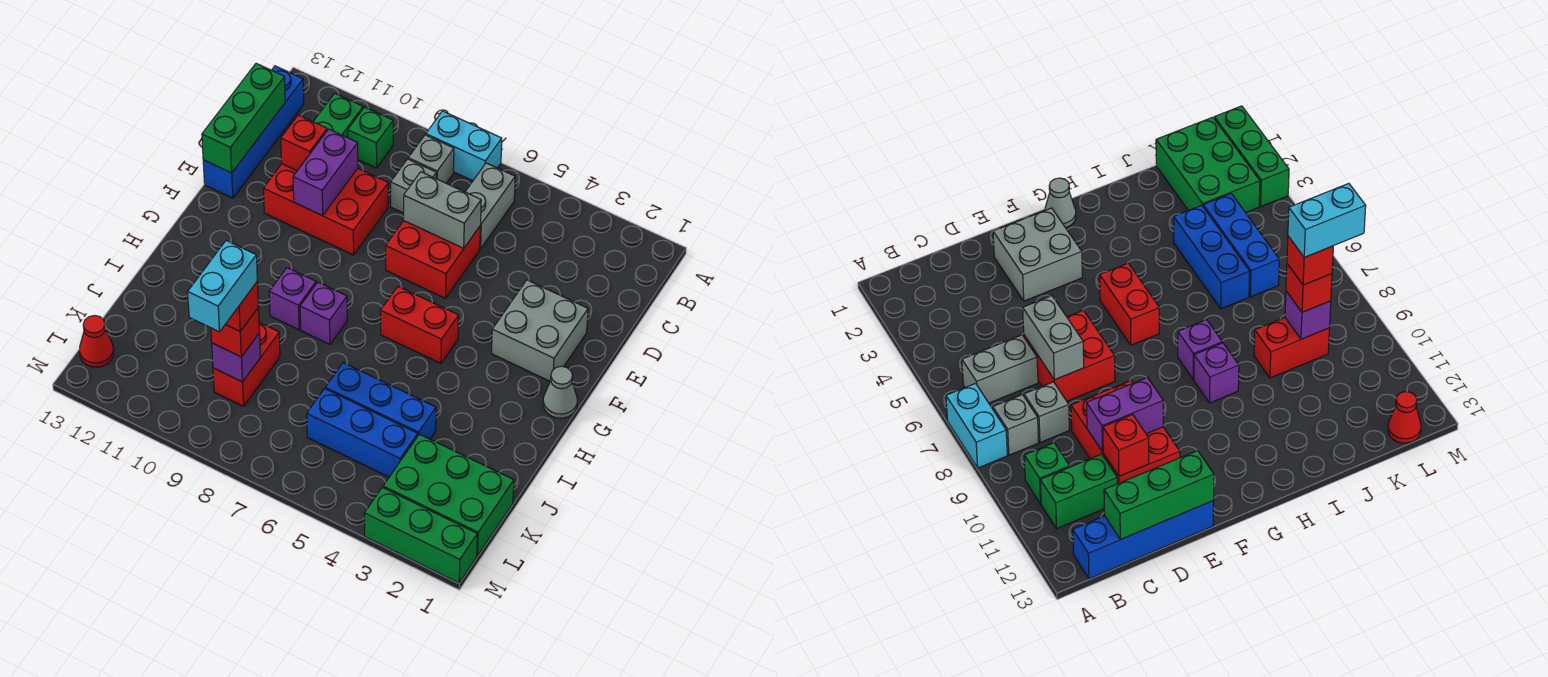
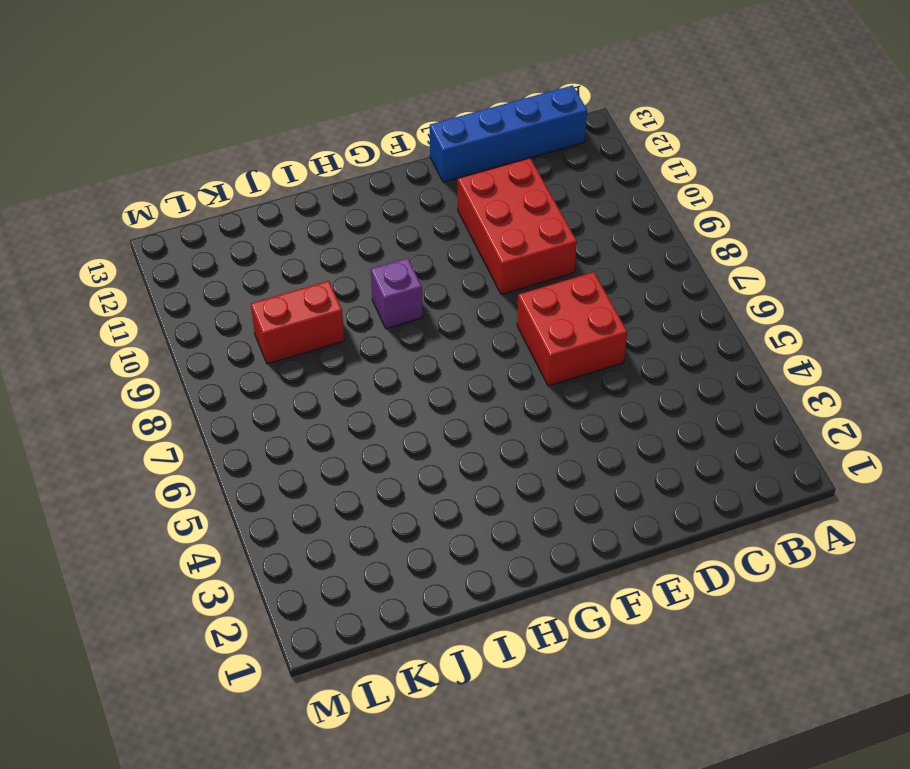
none -> cyan 1x2 brick [426,111,502,181]
none -> grey 1x2 brick [465,163,515,249]
none -> grey 1x1 brick [408,135,454,183]

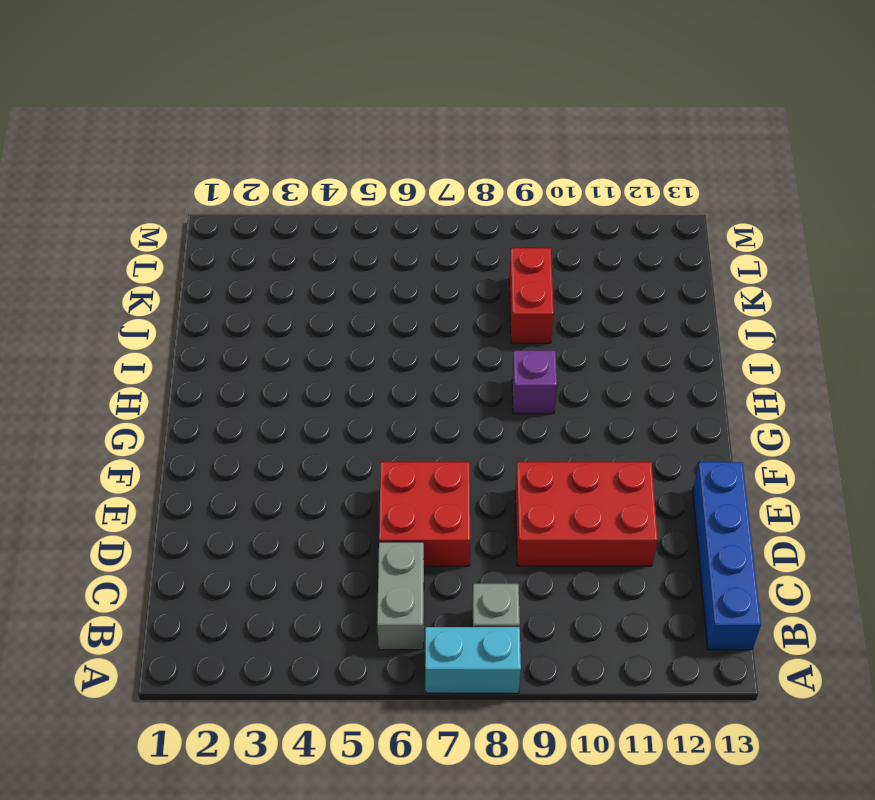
none -> green 1x1 brick [348,107,393,168]
none -> green 1x2 brick [313,93,363,138]
none -> grey 1x1 brick [391,159,436,213]

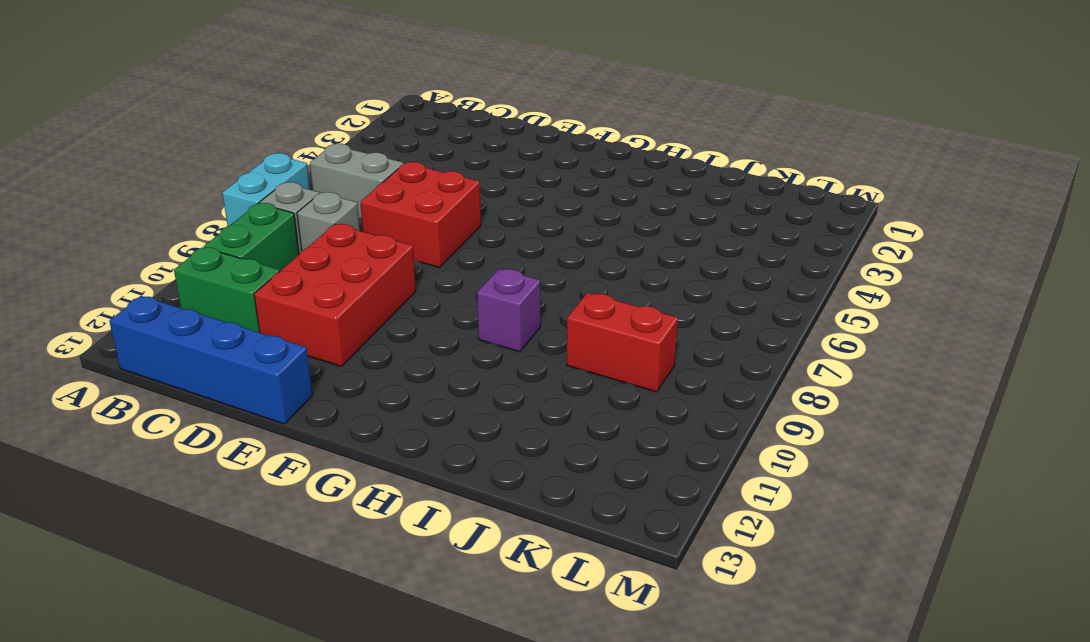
green 1x2 brick [204,203,299,271] -> green 1x1 brick [348,107,393,168]
none -> grey 2x2 brick [492,280,588,381]
none -> grey 1x1 cone [543,366,577,418]
none -> red 1x2 brick [380,287,459,363]

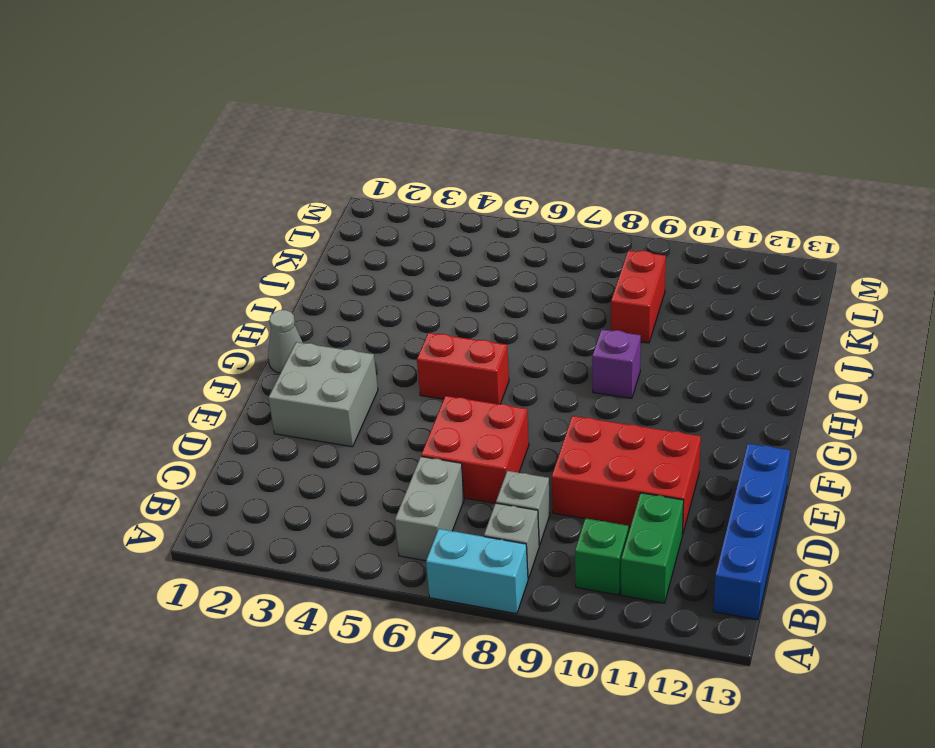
none -> purple 1x1 brick [300,282,347,344]
none -> blue 1x3 brick [325,363,436,439]
none -> green 2x3 brick [383,434,514,556]

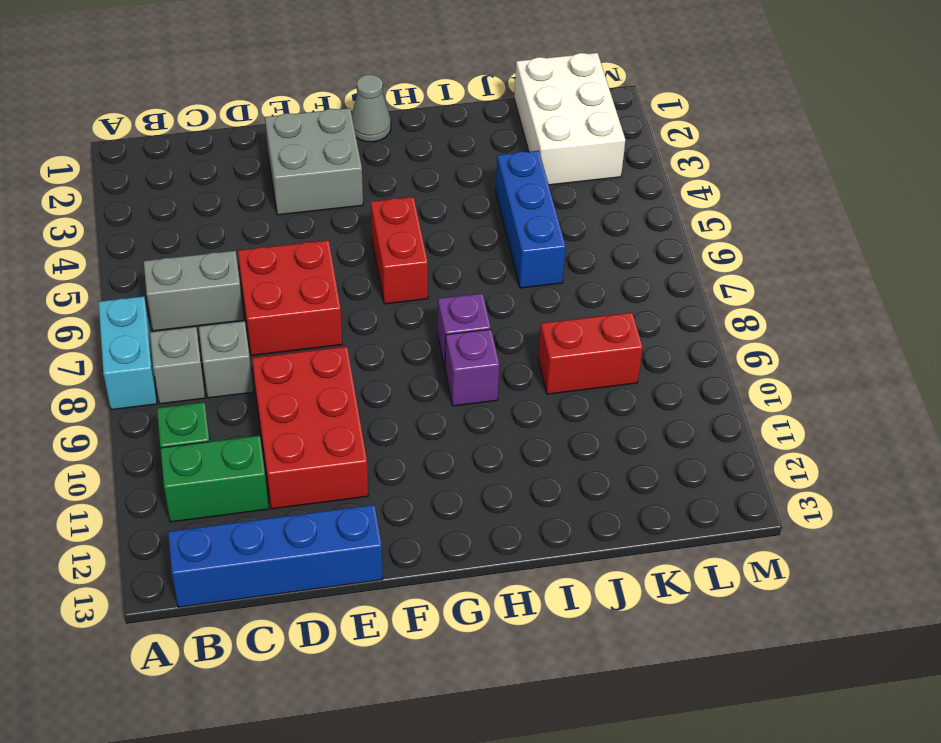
white 2x3 brick [514,53,625,185] -> green 2x3 brick [383,434,514,556]
none -> blue 1x3 brick [307,389,418,477]
none -> red 1x1 cone [79,315,114,367]
none -> green 1x3 brick [364,487,477,583]

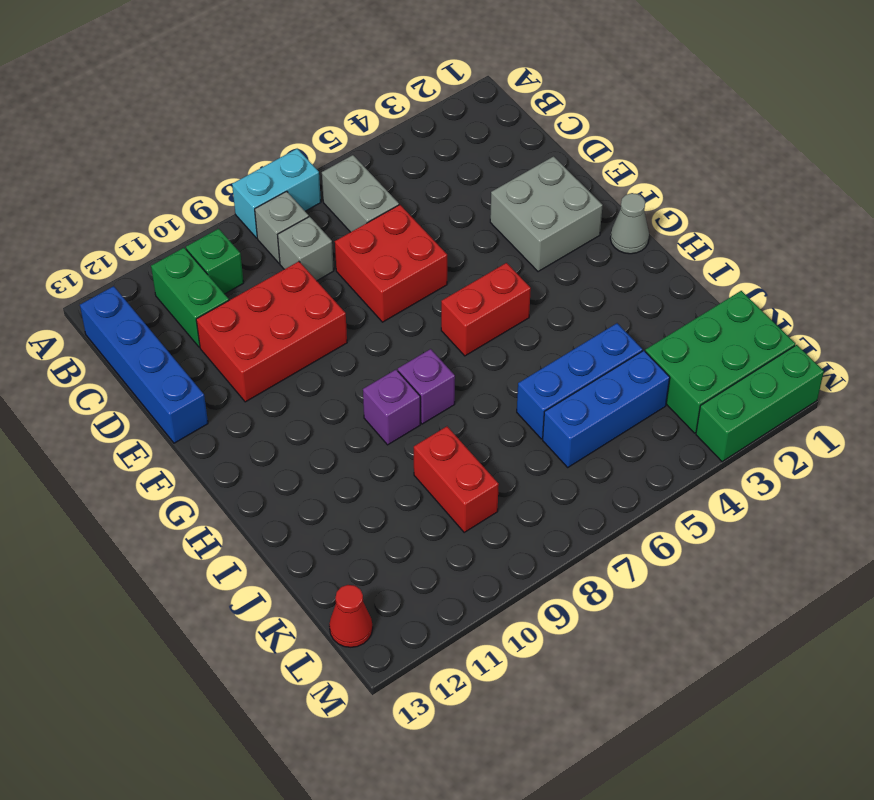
none -> green 1x3 brick [202,63,285,173]
none -> grey 1x2 brick [403,172,481,248]
none -> purple 1x2 brick [293,129,358,216]

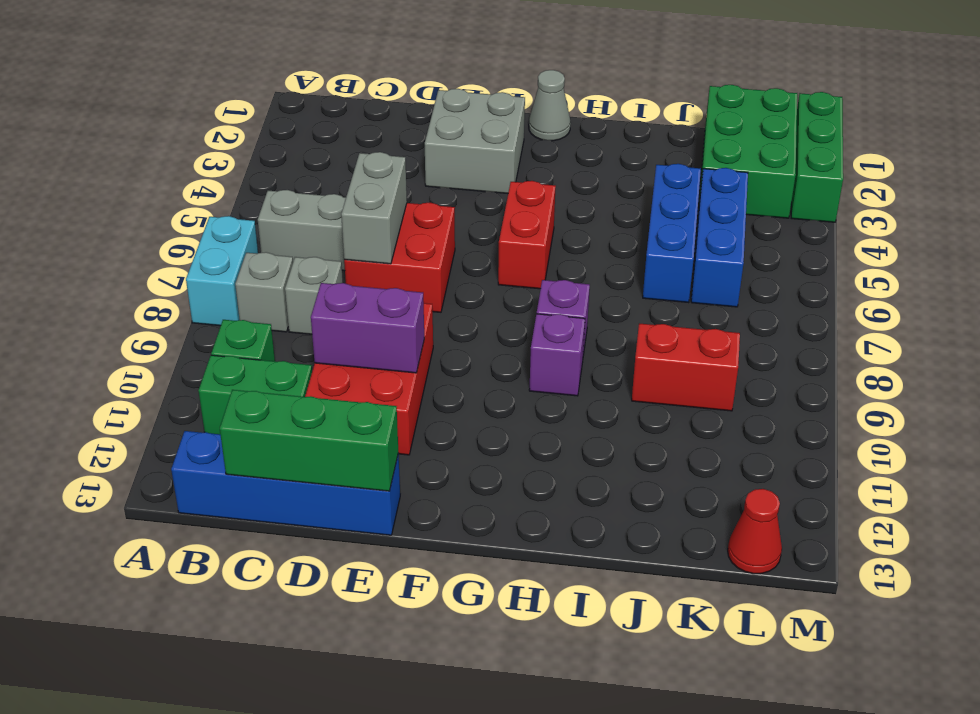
none -> red 1x1 brick [281,115,327,171]
none -> purple 1x1 brick [212,333,261,382]
none -> red 1x1 brick [211,307,260,357]

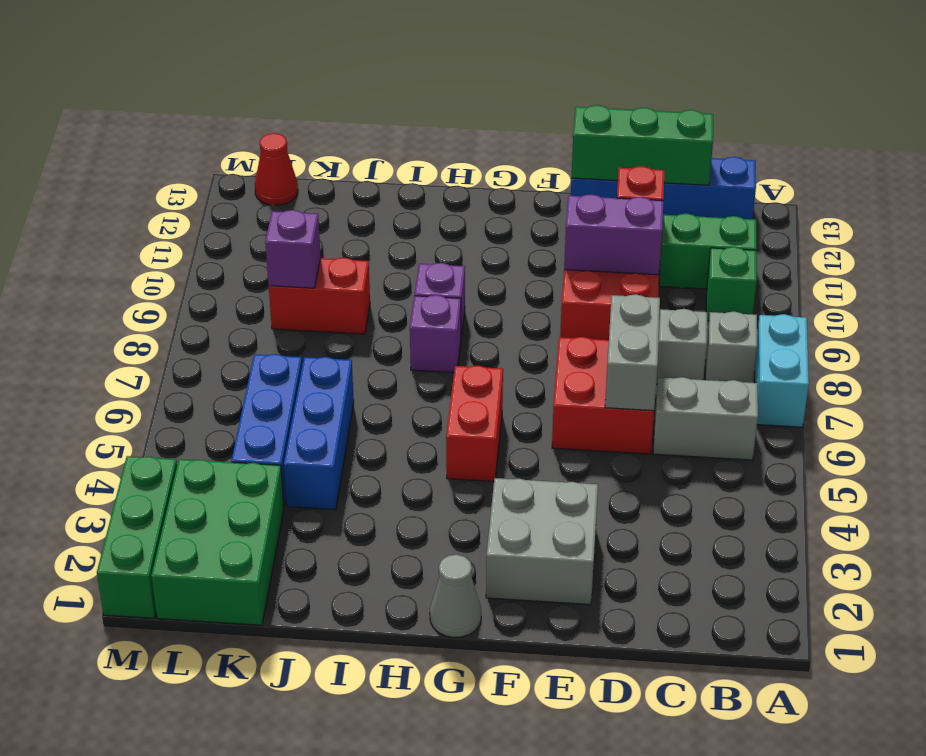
none -> red 1x1 brick [211,307,260,357]
none -> red 1x1 brick [225,282,258,331]
none -> cyan 1x2 brick [188,241,257,332]

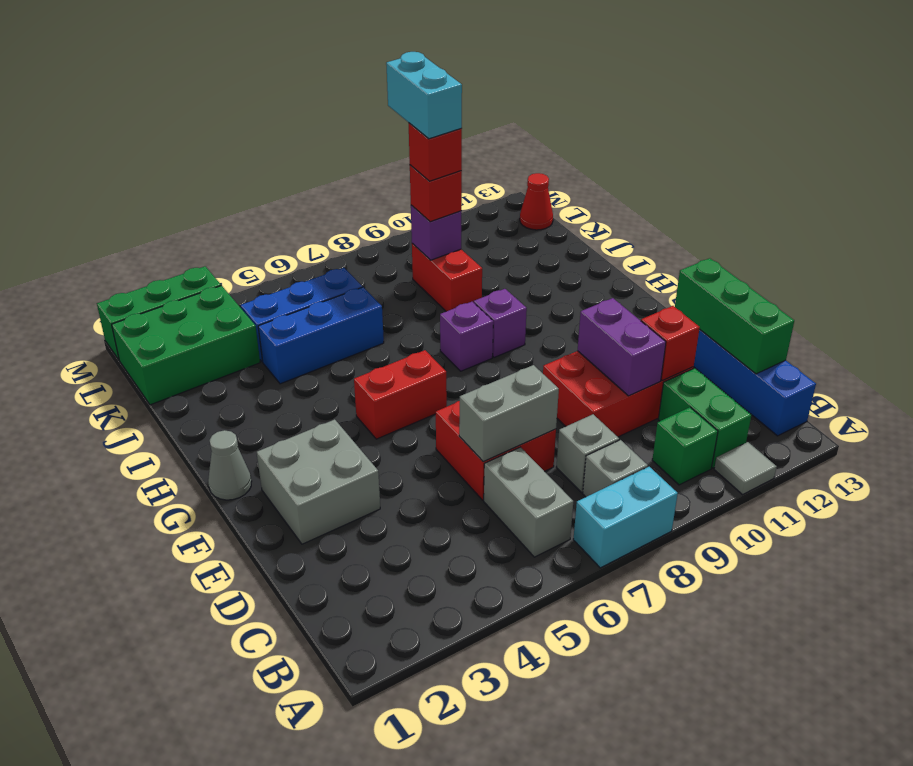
grey 1x1 tile [714,442,777,494] -> none

